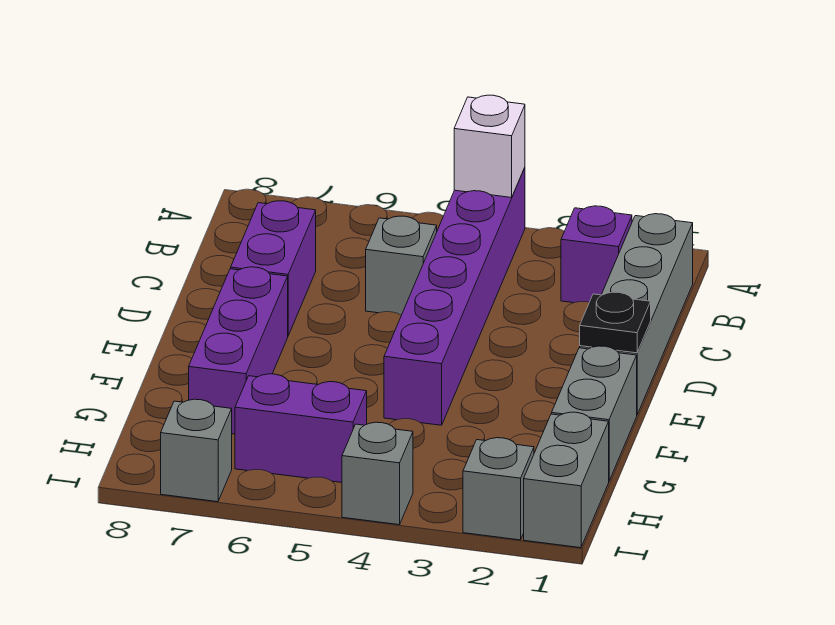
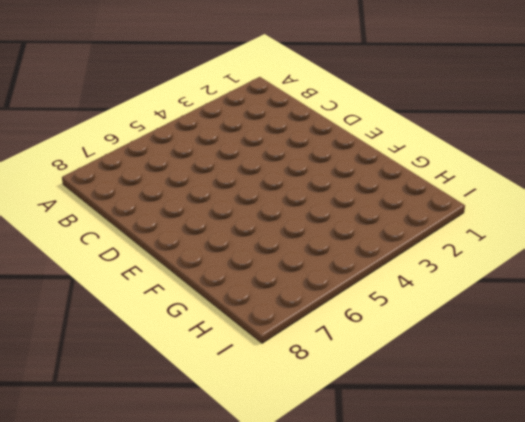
none -> purple 1x6 brick [384,168,525,425]
none -> grey 1x4 brick [580,214,693,414]
none -> purple 1x1 brick [561,206,632,303]

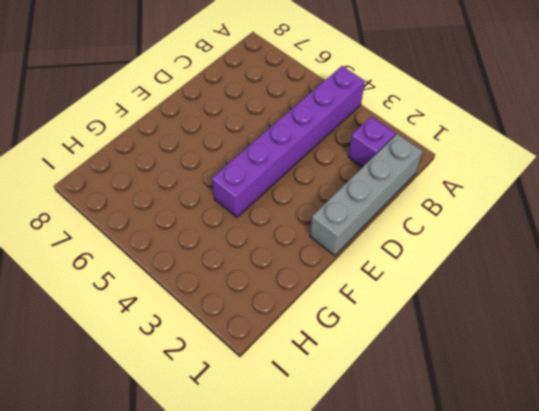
none -> grey 1x1 brick [366,216,437,315]
none -> purple 1x2 brick [231,201,316,335]
none -> purple 1x3 brick [189,267,288,434]

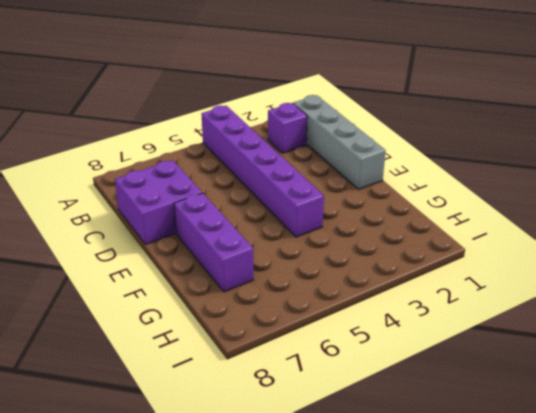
purple 2x2 brick [115,160,202,244] -> purple 1x2 brick [231,201,316,335]
none -> grey 1x1 brick [366,216,437,315]
none -> grey 1x2 brick [552,346,637,480]
none -> grey 1x2 brick [524,412,609,548]

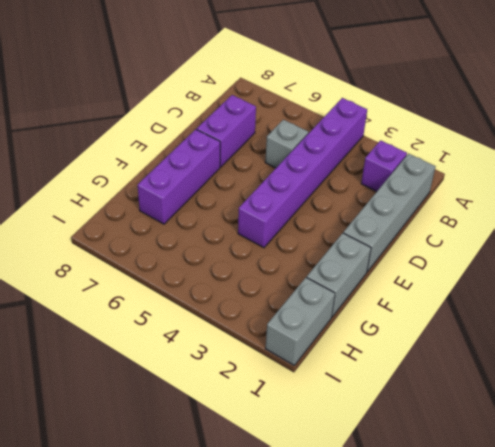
none -> purple 1x2 brick [235,374,367,482]
none -> grey 1x1 brick [463,438,534,540]
none -> grey 1x1 brick [342,422,413,525]

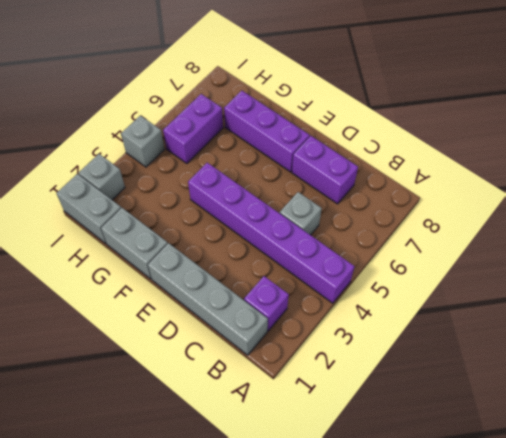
none -> grey 1x1 brick [161,399,232,502]
none -> white 1x1 brick [454,95,525,198]
none -> black 1x1 plate [580,292,651,353]

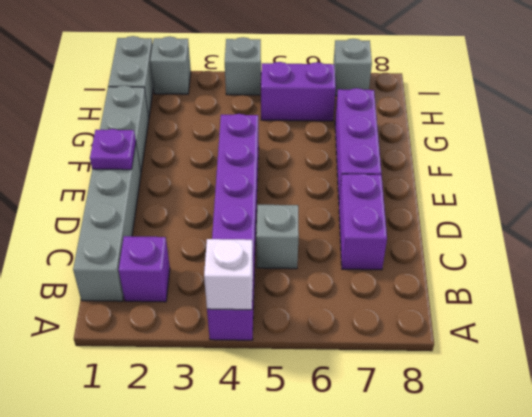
purple 1x1 plate [90,129,136,170] -> black 1x1 plate [580,292,651,353]

